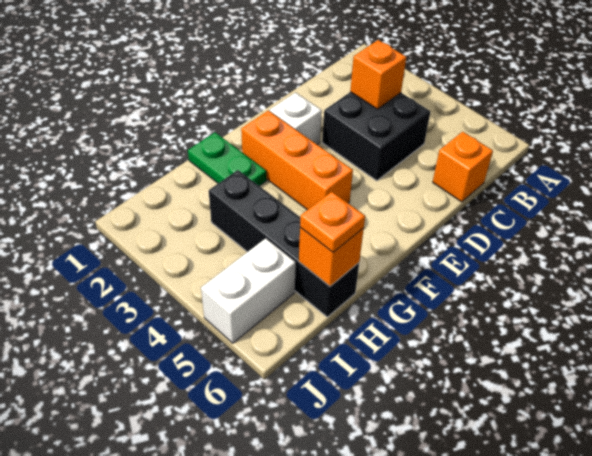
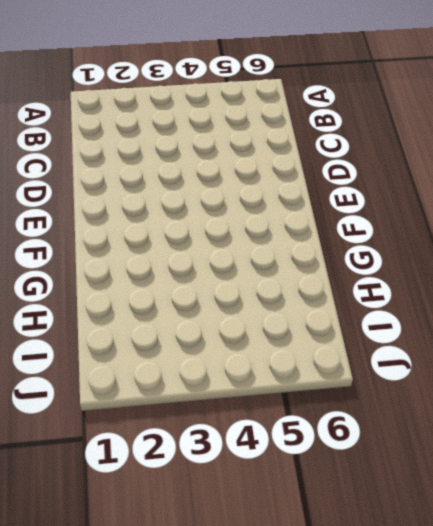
none -> black 2x2 brick [322,92,430,181]
none -> orange 1x1 brick [433,132,493,202]

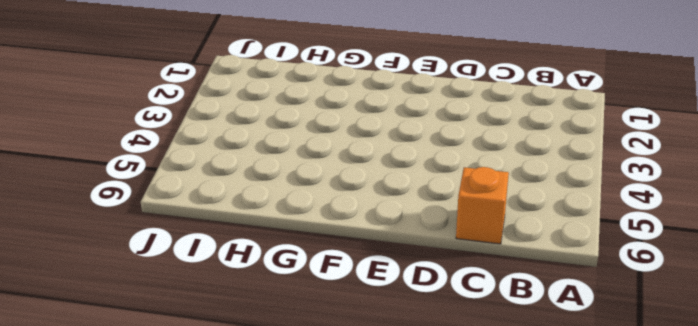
none -> black 2x2 brick [322,92,430,181]
none -> white 1x1 brick [270,93,322,144]

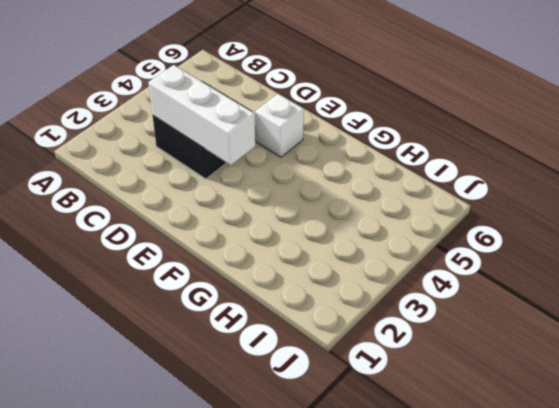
white 1x3 brick [148,65,255,165] -> orange 1x1 brick [350,40,406,109]
white 1x1 brick [255,94,304,157] -> white 1x1 brick moved to [270,93,322,144]
none -> orange 1x1 brick [433,132,493,202]
none -> orange 1x3 brick [241,111,353,210]

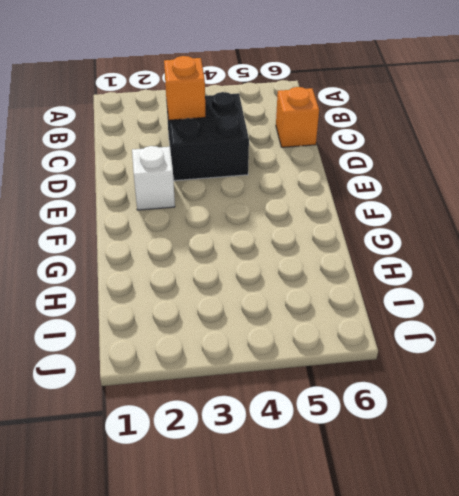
none -> orange 1x3 brick [241,111,353,210]
none -> green 1x2 plate [188,133,266,186]

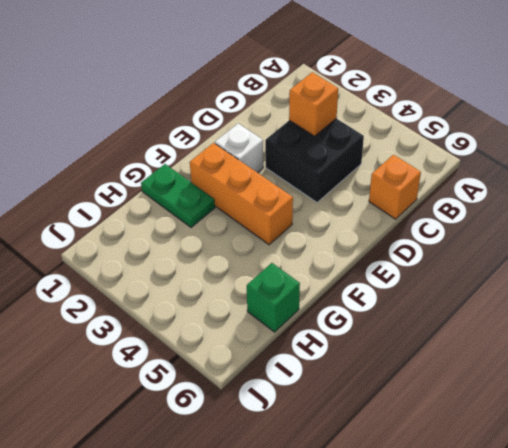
green 1x1 brick [247,263,300,332] -> black 1x4 brick [209,170,359,317]
none -> white 1x2 brick [201,238,296,343]
none -> orange 1x1 brick [299,228,364,286]

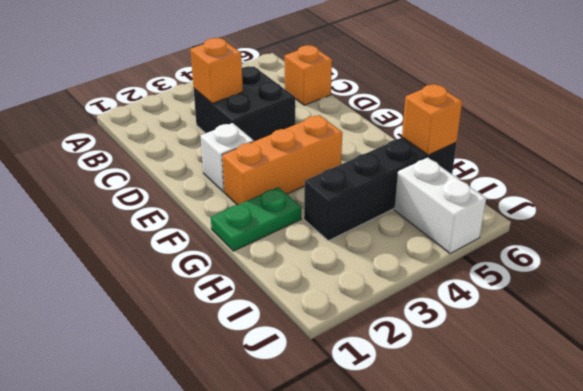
none -> orange 1x1 plate [300,192,365,252]

